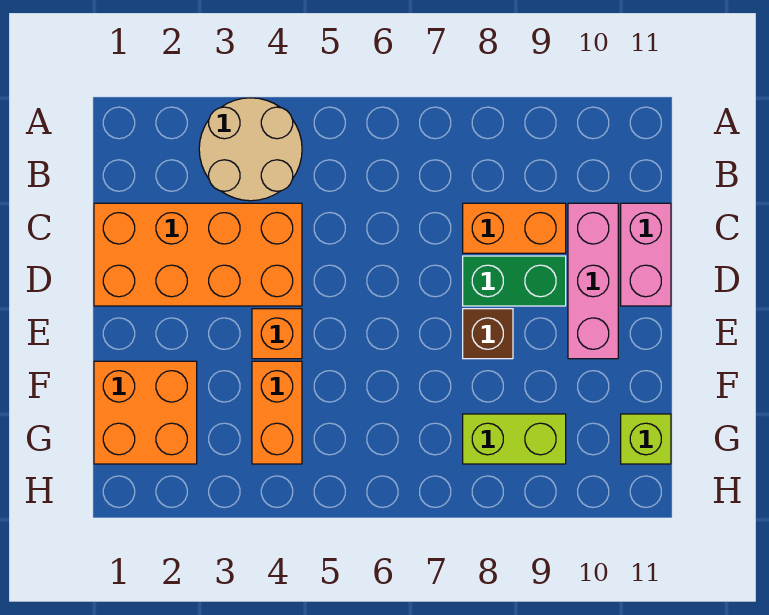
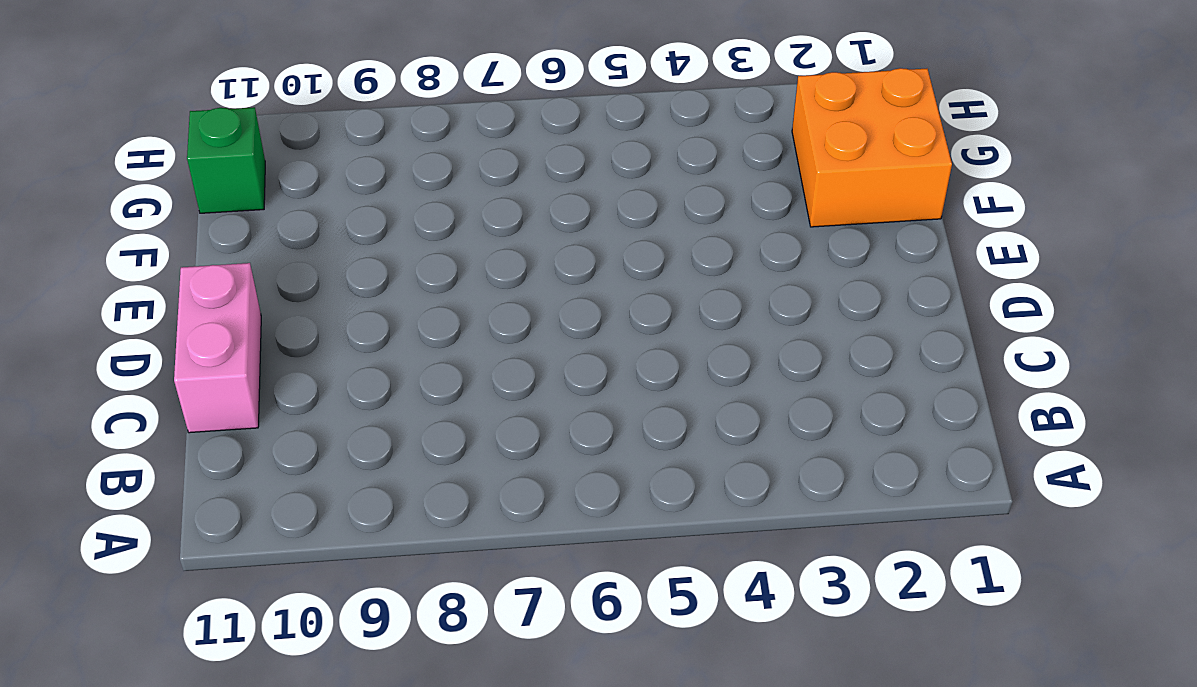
green 1x1 brick [187,107,265,213] -> lime 1x1 brick [621,414,671,464]
none -> tan 2x2 round brick [199,98,302,201]
none -> orange 2x4 brick [94,203,302,306]
none -> orange 1x2 brick [463,203,566,253]

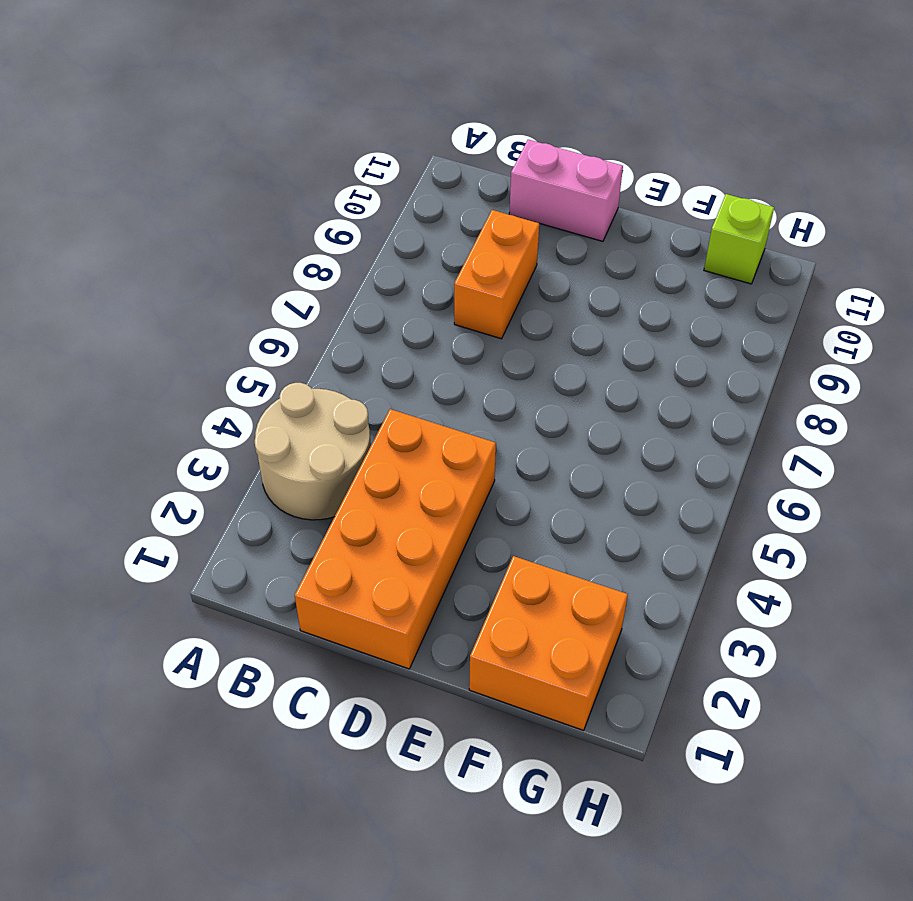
none -> pink 1x3 brick [568,203,618,359]
none -> green 1x2 brick [463,256,566,306]
none -> orange 1x1 brick [252,309,302,359]

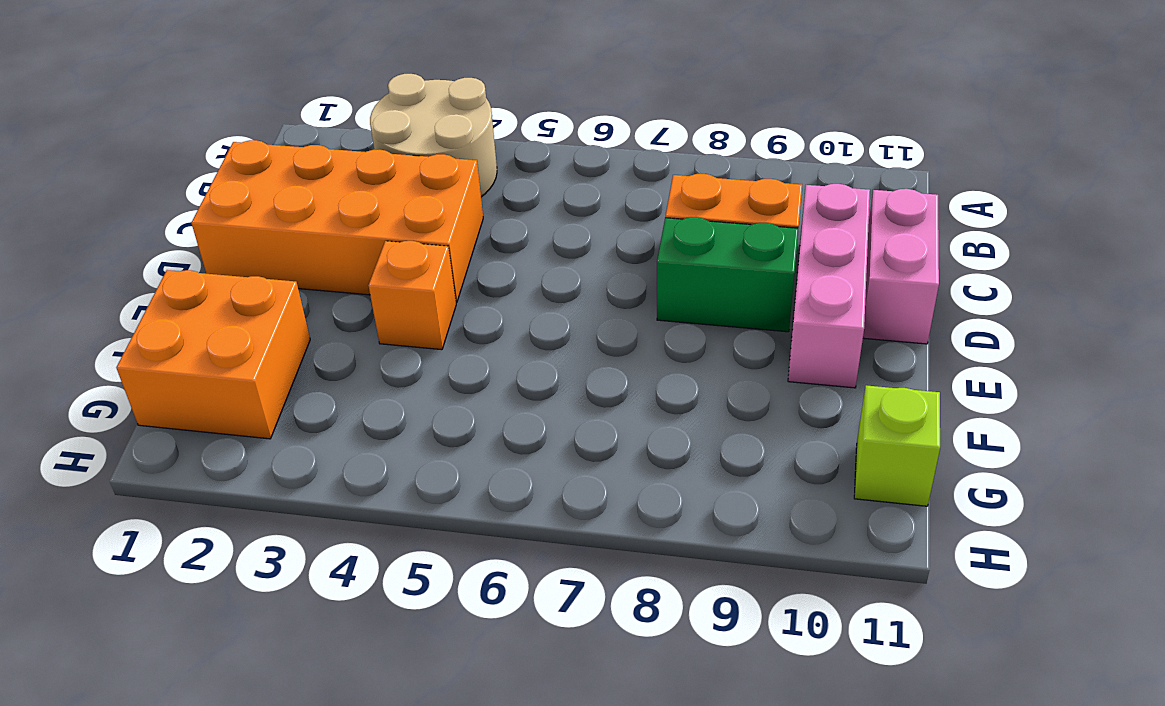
none -> brown 1x1 brick [463,309,513,359]
none -> orange 1x2 brick [252,361,302,464]
none -> lime 1x2 brick [463,414,566,464]

